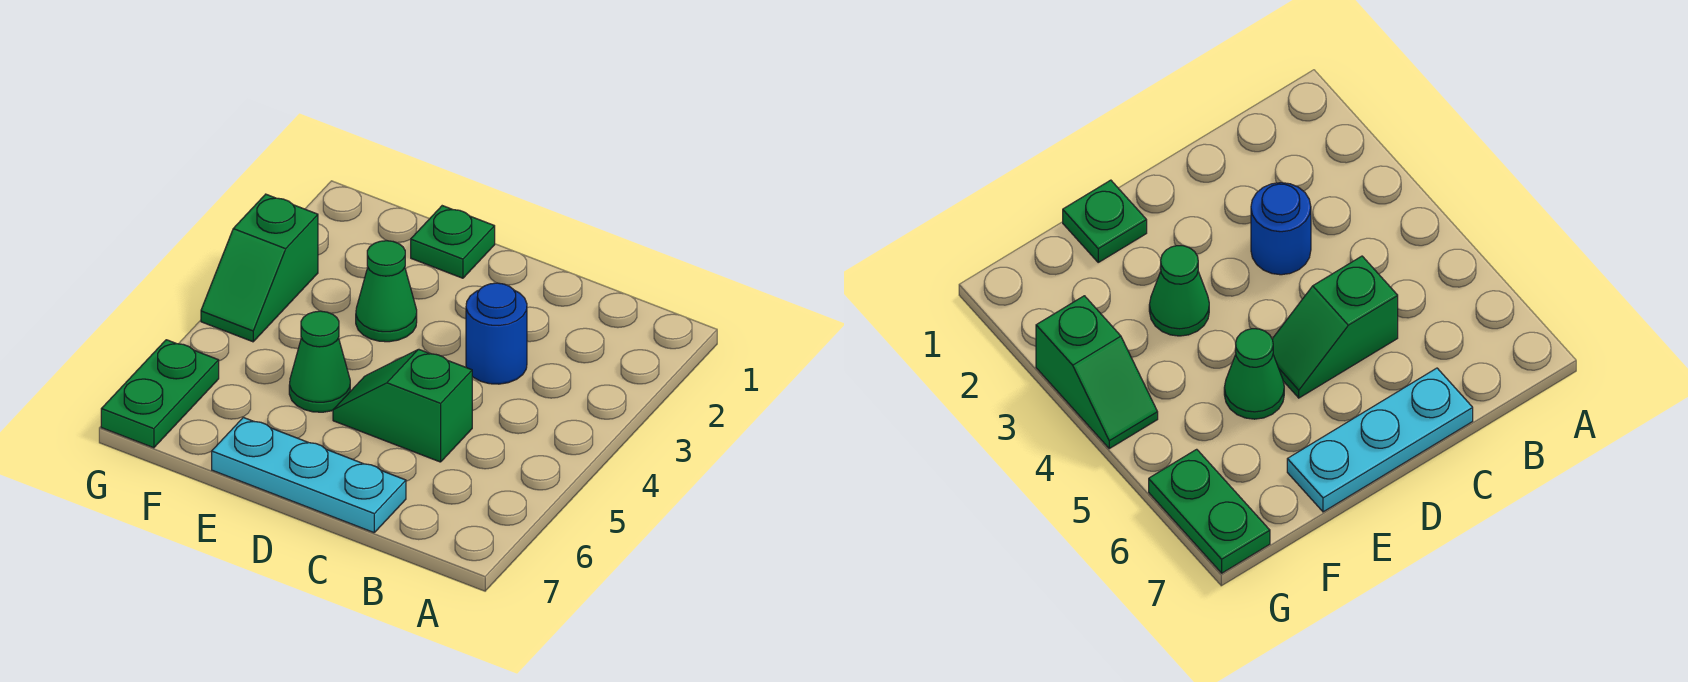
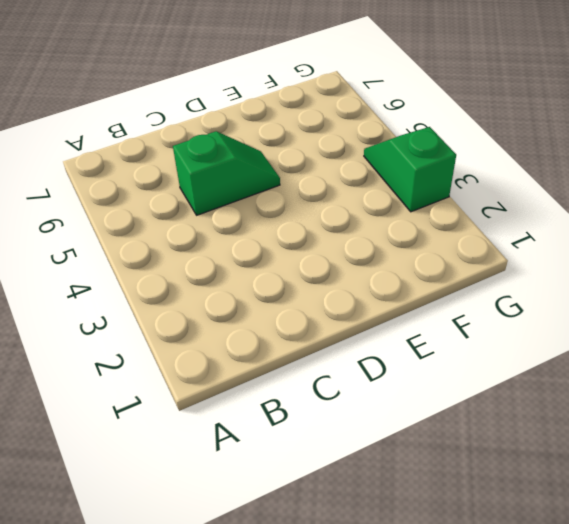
none -> blue 1x1 round brick [466,283,527,384]
none -> cyan 1x3 plate [212,417,406,533]

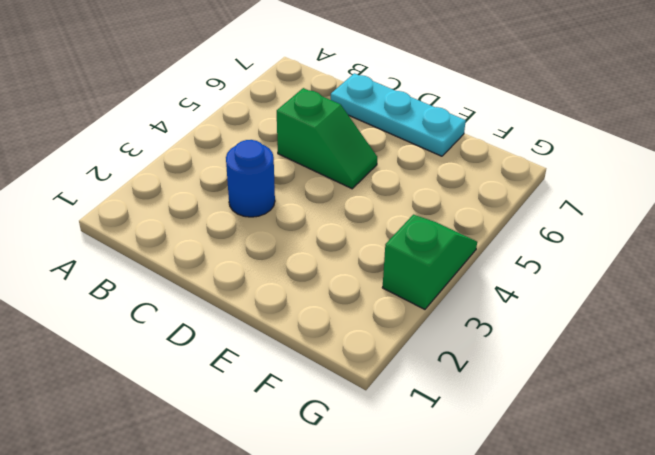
none -> green 1x1 plate [411,206,495,278]
none -> green 1x1 cone [356,241,417,342]

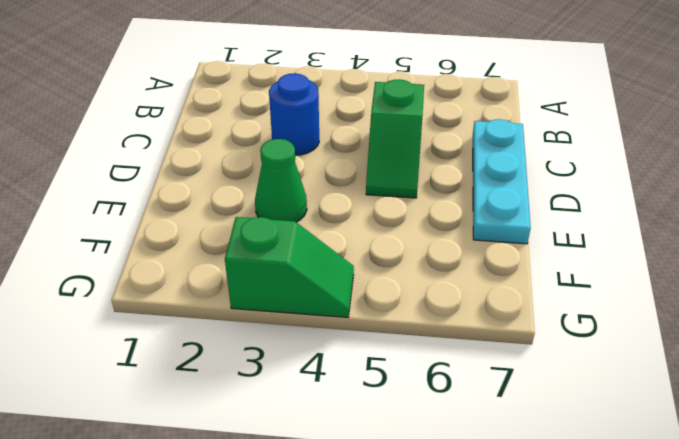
none -> green 1x1 plate [411,206,495,278]
none -> green 1x1 cone [289,311,350,412]

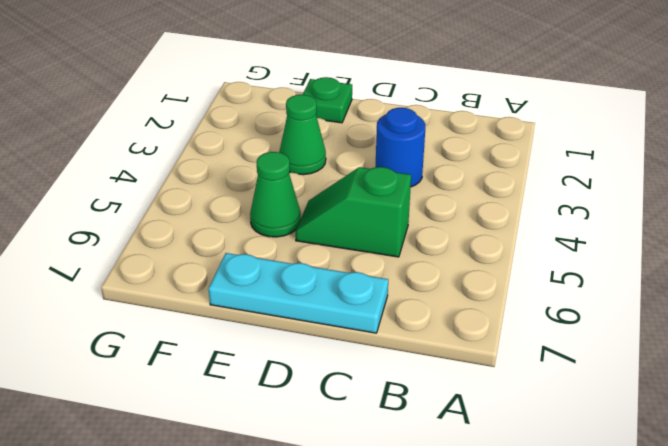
none -> green 1x2 slope [201,194,318,342]
none -> green 1x2 plate [101,340,219,448]

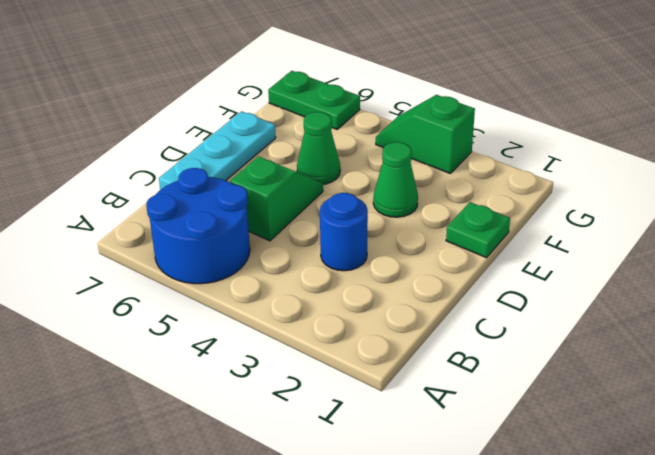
blue 2x2 round brick [146,168,250,284] -> none

